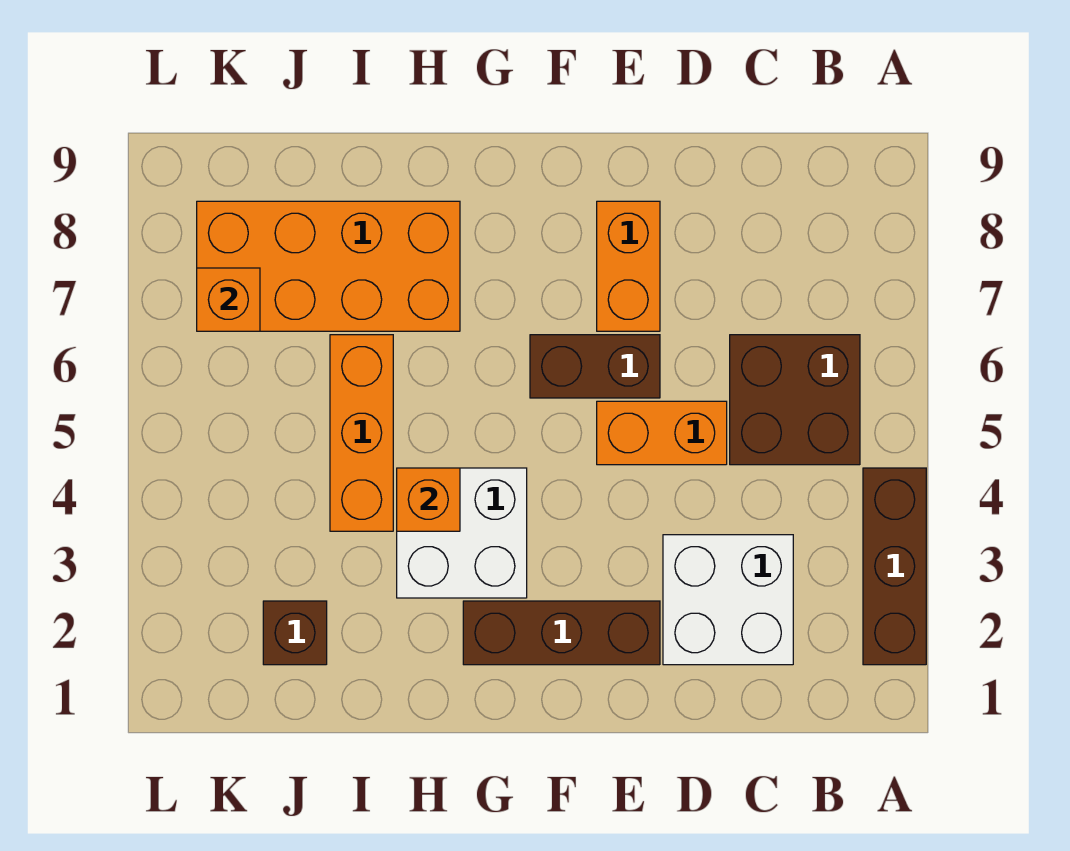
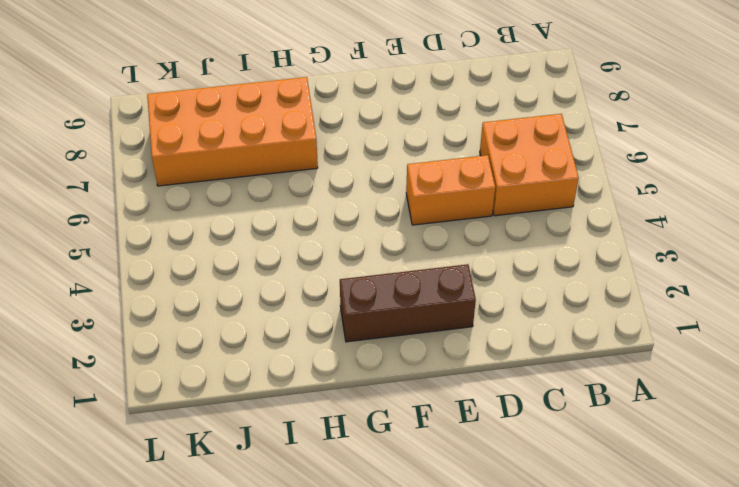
orange 2x2 brick [480,114,579,216] -> brown 2x2 brick [730,335,860,465]
none -> brown 1x3 brick [863,468,926,665]
none -> white 2x2 brick [663,535,793,665]
none -> brown 1x2 brick [530,335,660,398]

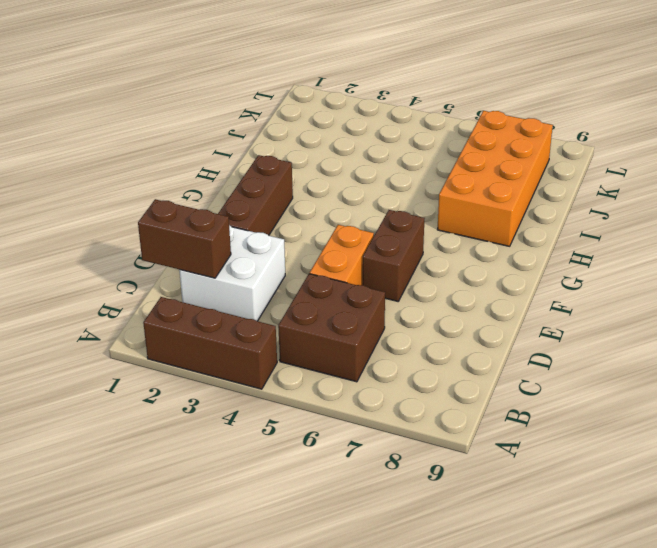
brown 1x2 brick [138,199,231,278] -> none
none -> orange 1x2 brick [597,201,660,331]
none -> white 2x2 brick [397,468,527,598]
none -> orange 1x3 brick [330,335,393,531]

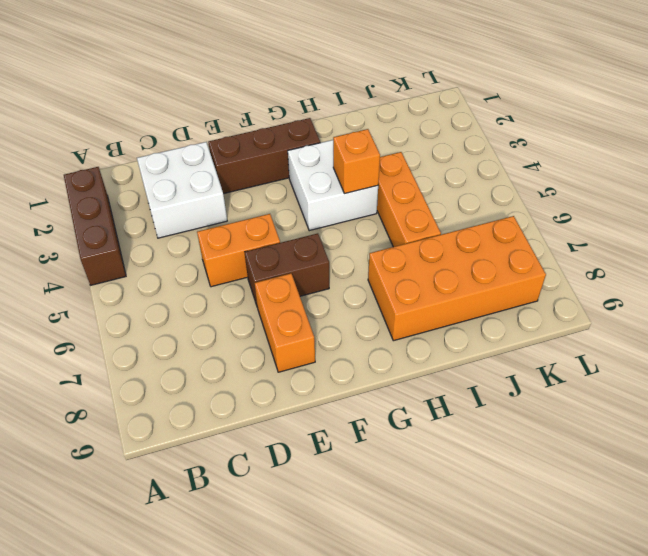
none -> brown 2x2 brick [730,335,860,465]
none -> brown 1x1 brick [263,601,327,665]
none -> orange 1x1 brick [197,268,260,331]

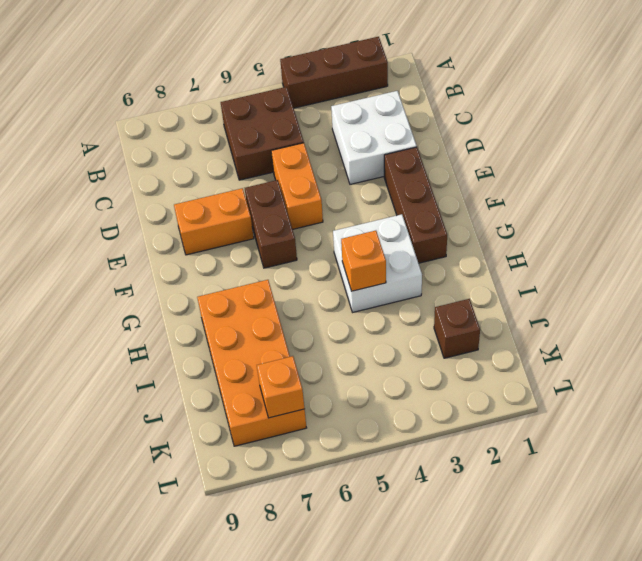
none -> orange 1x3 brick [330,335,393,531]

